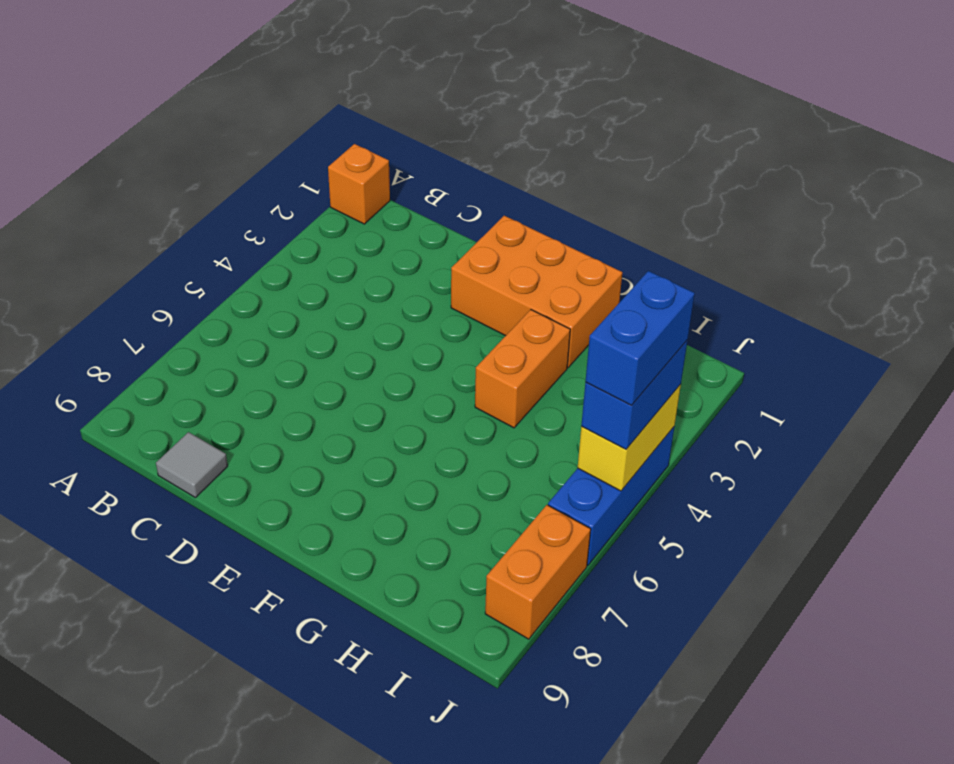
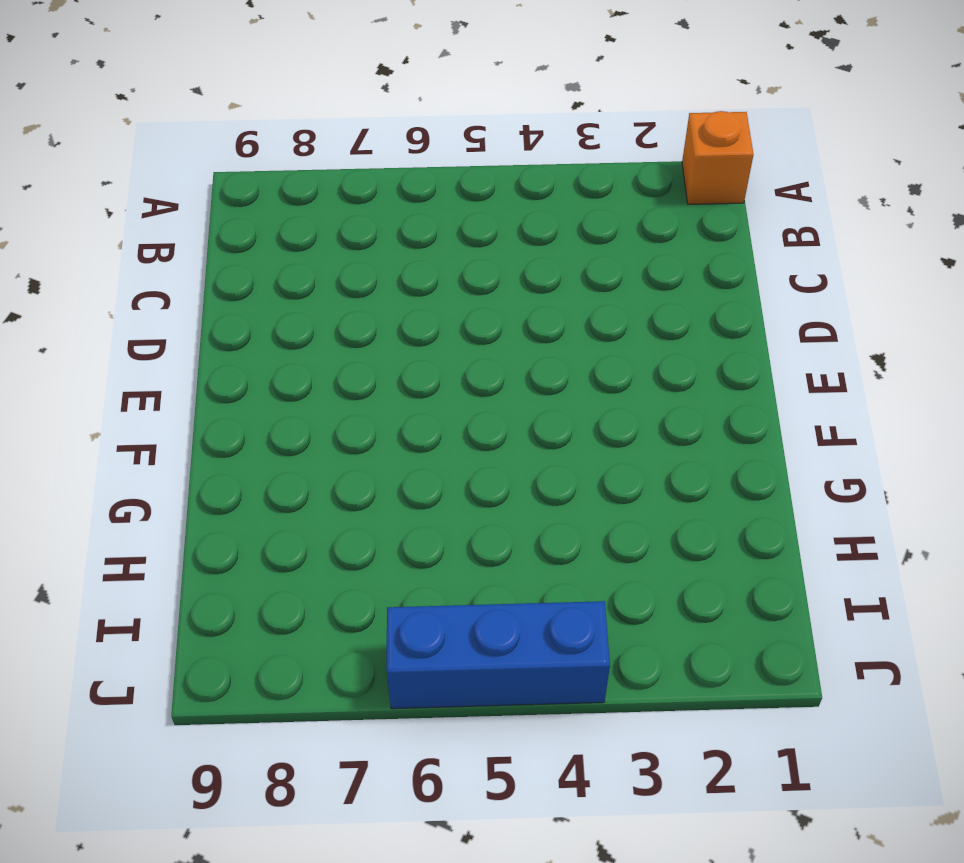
none -> grey 1x1 tile [156,432,228,498]
none -> orange 2x3 brick [451,216,622,367]

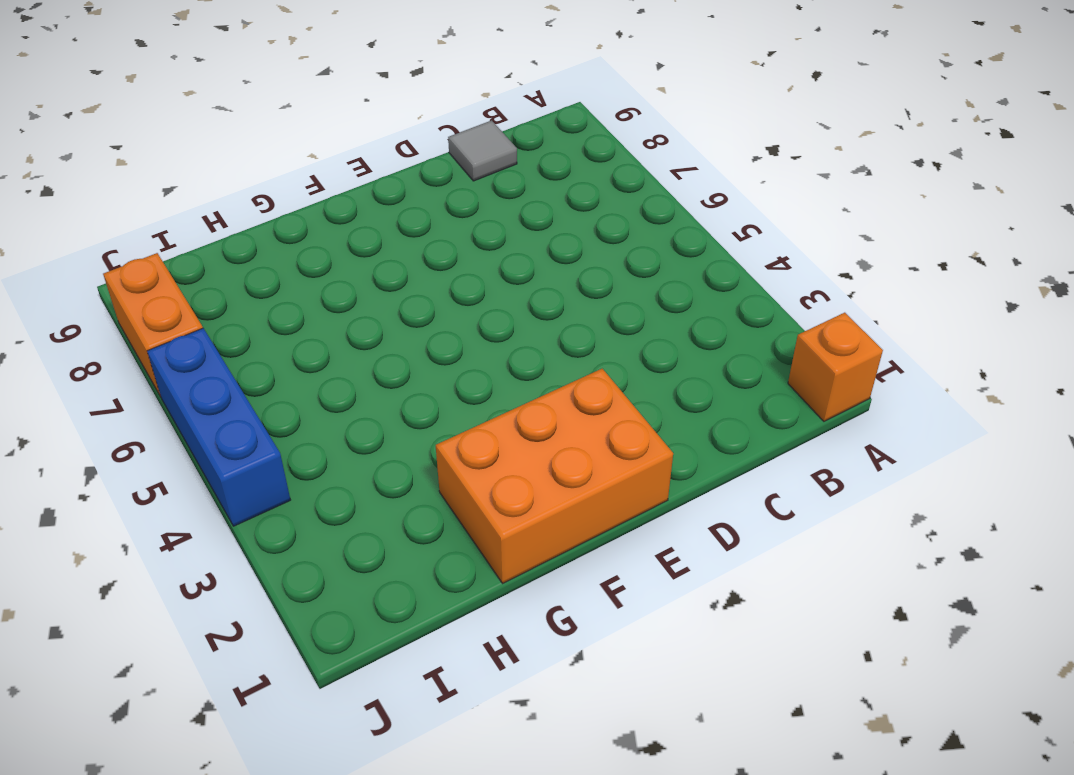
none -> orange 1x2 brick [475,310,570,428]
none -> yellow 1x2 brick [578,384,681,491]

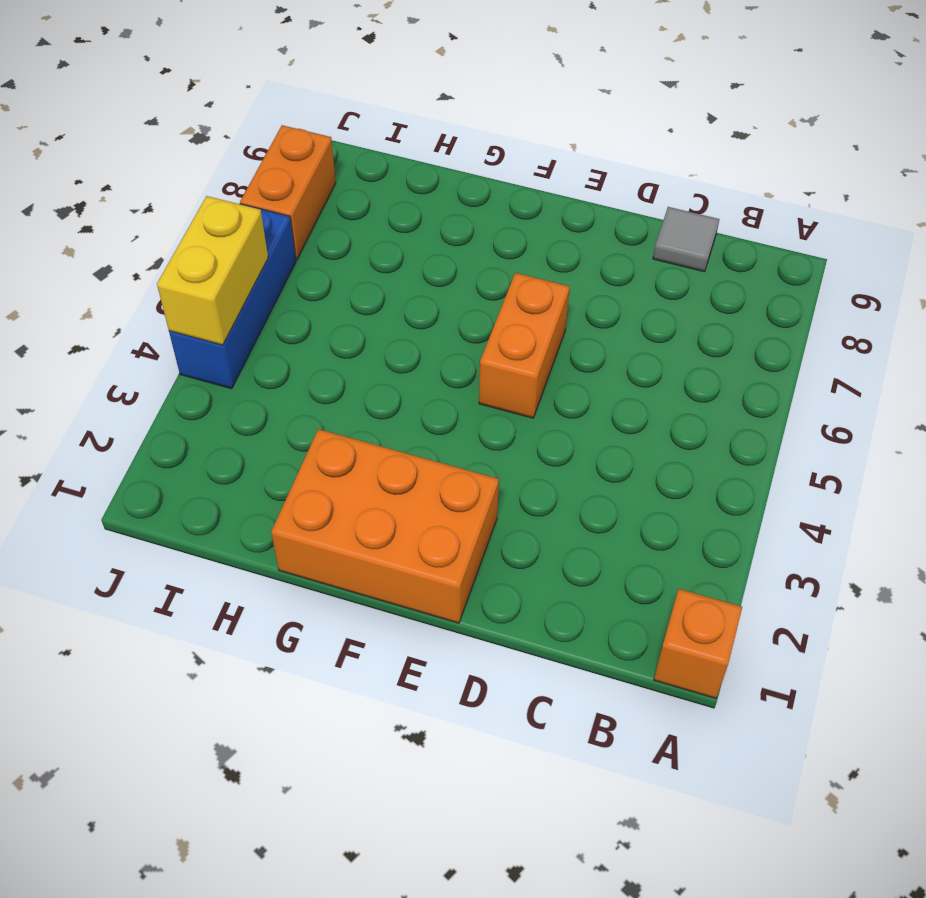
orange 1x2 brick [479,273,570,418] -> orange 1x2 brick moved to [475,310,570,428]
none -> blue 1x2 brick [581,340,688,449]
none -> blue 1x2 brick [585,271,695,405]

